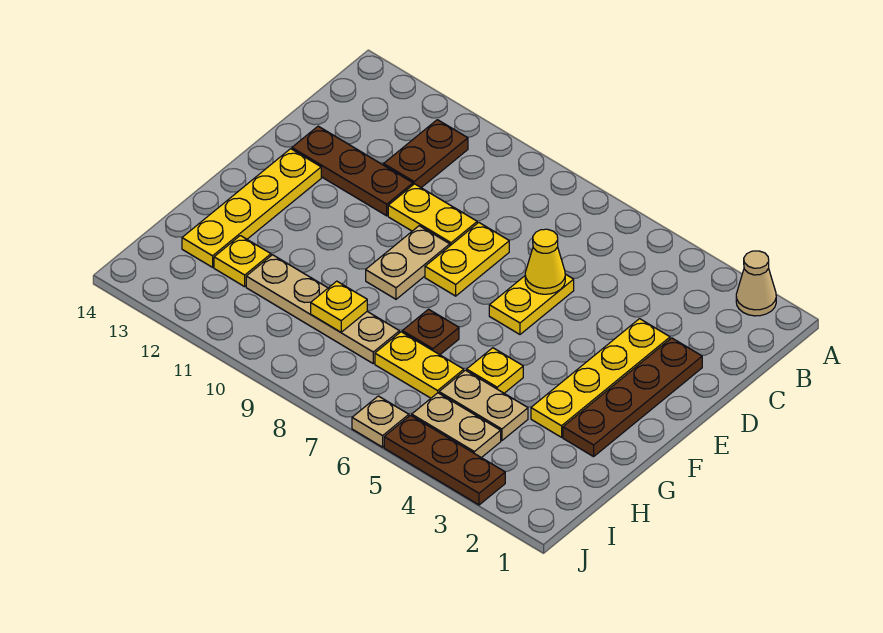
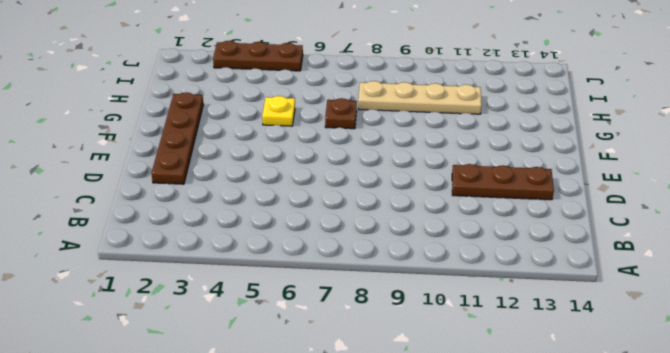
none -> tan 1x1 cone [736,251,776,316]
none -> brown 1x2 plate [384,120,468,188]
none -> yellow 1x4 plate [531,319,670,437]

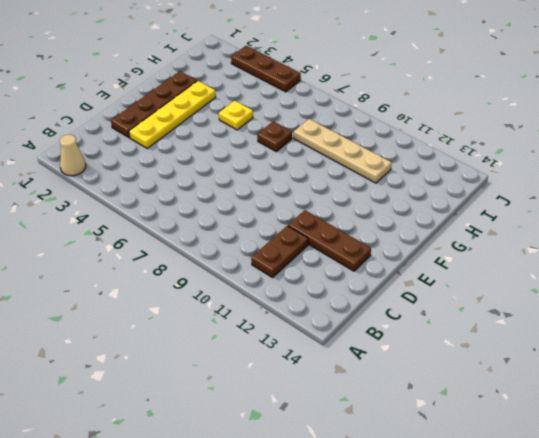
none -> yellow 1x2 plate [489,274,574,334]
none -> yellow 1x2 plate [425,223,509,296]
none -> yellow 1x2 plate [388,184,477,245]

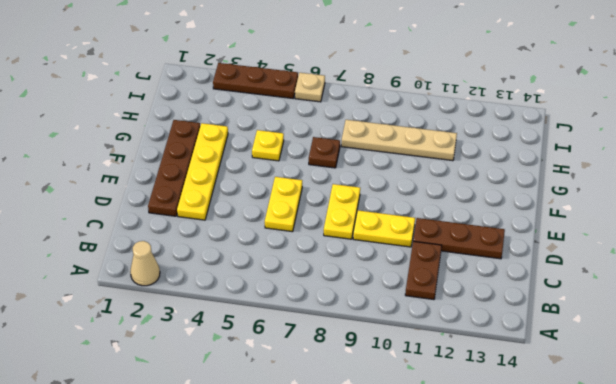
none -> tan 1x2 plate [366,226,450,299]
none -> yellow 1x4 plate [182,149,321,267]
none -> tan 1x2 plate [439,370,528,441]

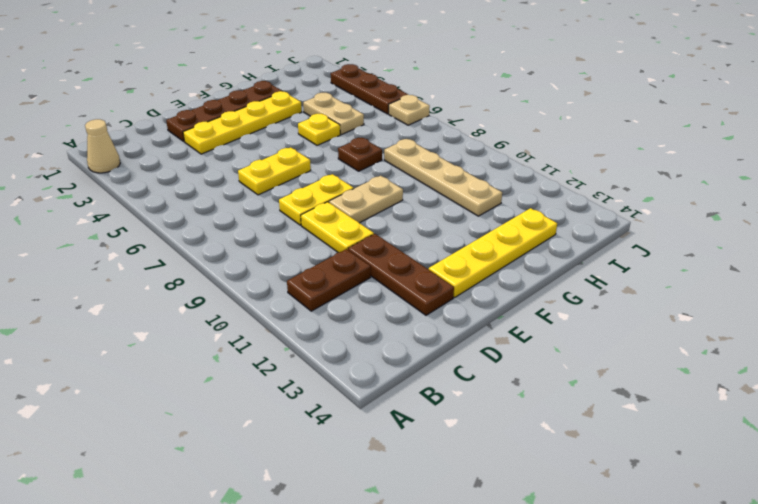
none -> yellow 1x2 plate [375,332,464,398]
none -> yellow 1x1 plate [214,236,271,287]
none -> tan 1x2 plate [412,393,501,458]

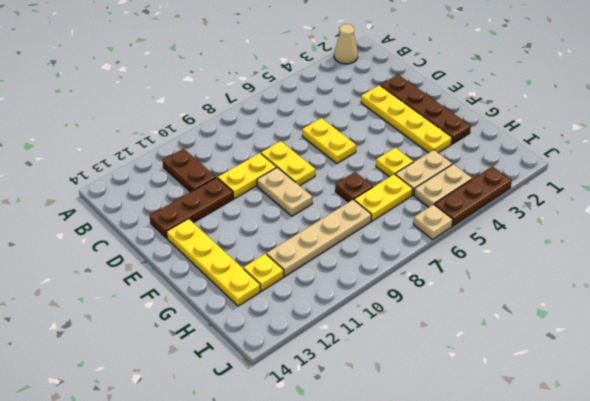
none -> yellow 1x1 cone [525,229,565,294]
none -> yellow 1x1 plate [311,281,367,332]

